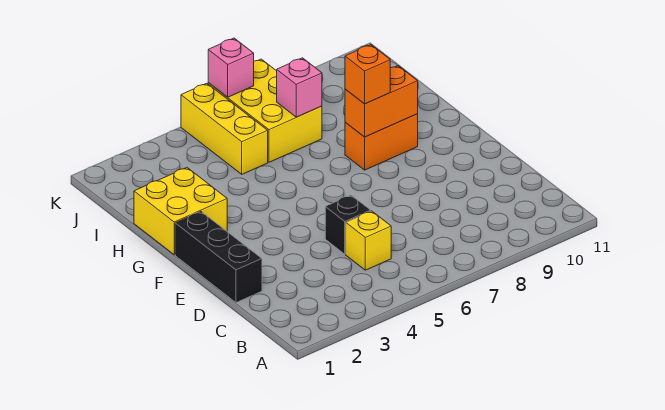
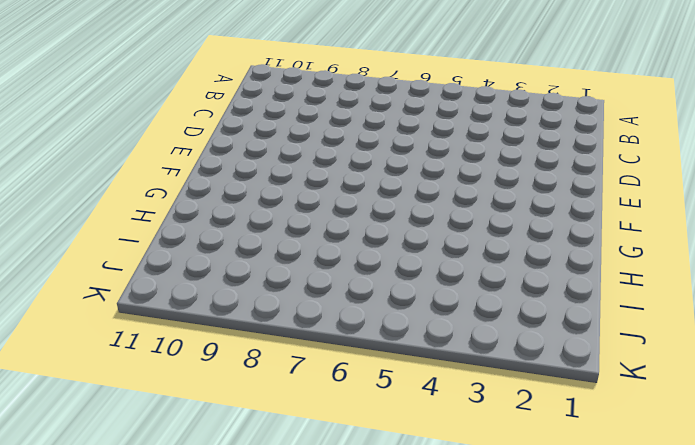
none -> yellow 1x1 brick [346,211,391,270]
none -> black 1x3 brick [175,212,262,303]

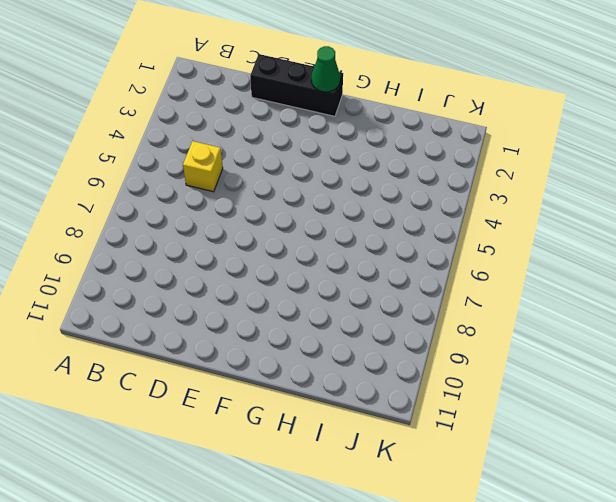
green 1x1 cone [311,46,340,92] -> none
none -> black 1x1 brick [325,195,371,254]
none -> yellow 2x2 brick [134,168,227,255]

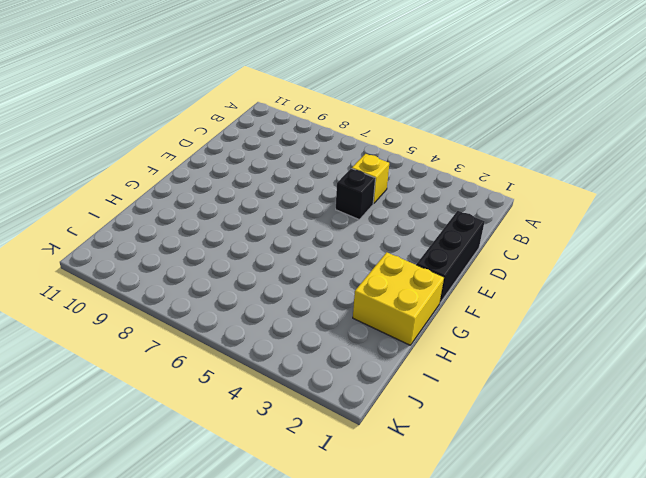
none -> orange 1x2 brick [345,114,418,170]
none -> yellow 1x3 brick [181,83,268,174]

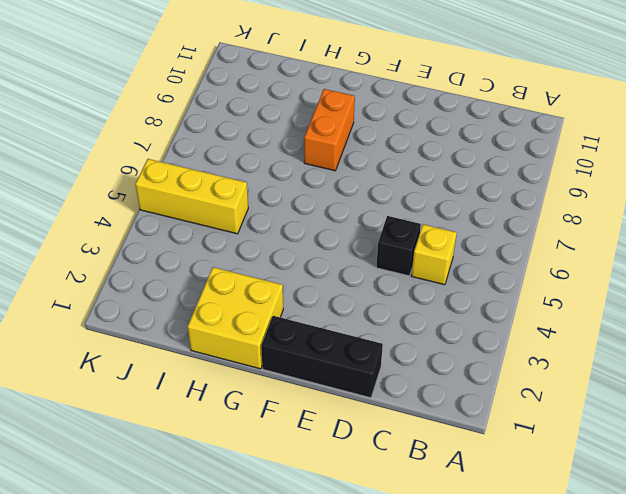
none -> yellow 2x3 brick [208,59,322,162]
none -> orange 1x2 brick [345,66,418,137]

